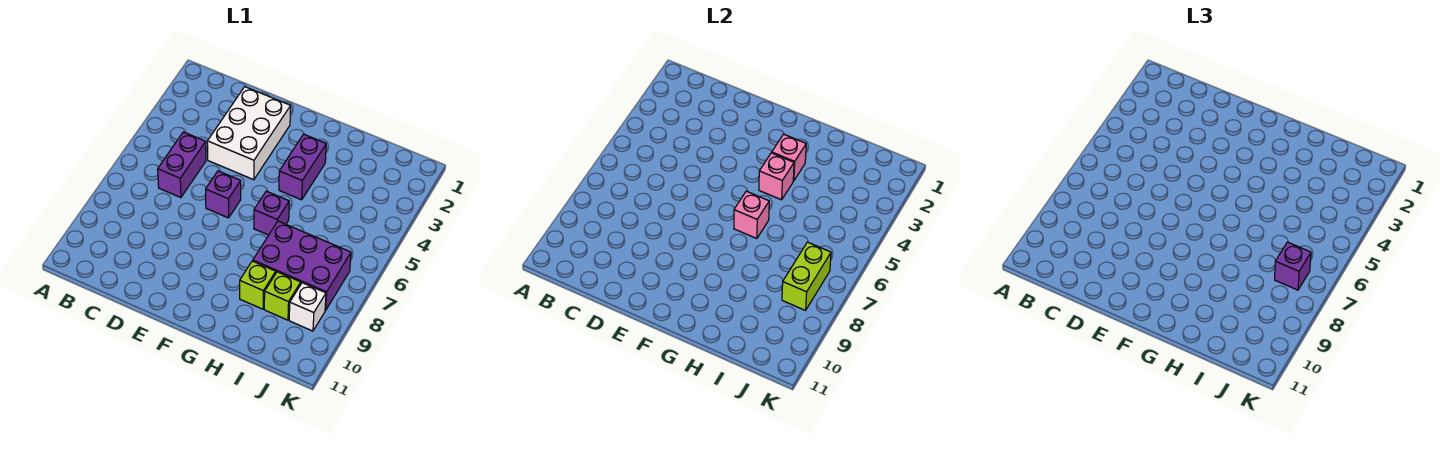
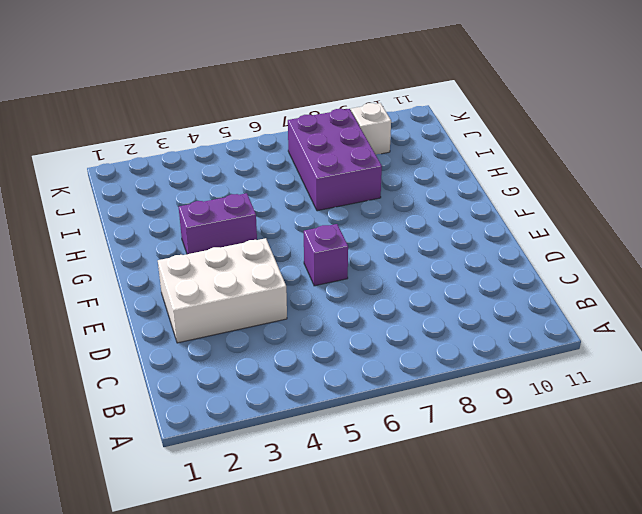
none -> purple 1x2 brick [158,132,206,198]
none -> purple 1x1 brick [254,191,289,235]
none -> lime 1x1 brick [240,261,276,309]

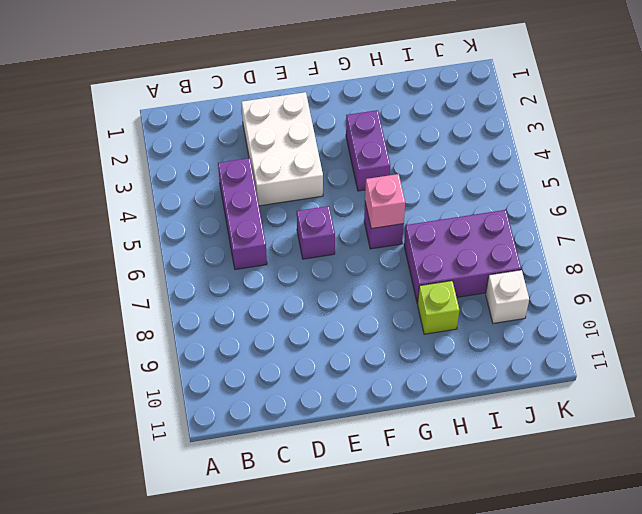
purple 1x3 brick [218,158,267,269] -> purple 1x2 brick [158,132,206,198]
none -> lime 1x1 brick [264,272,301,320]
none -> pink 1x1 brick [772,134,806,181]
none -> pink 1x1 brick [759,153,794,200]

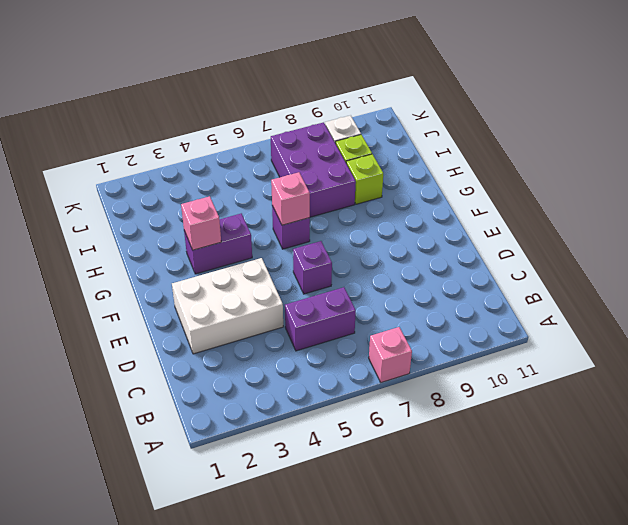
pink 1x1 brick [369,327,412,383] -> pink 1x1 brick moved to [759,153,794,200]
none -> lime 1x2 brick [782,242,831,310]
none -> purple 1x1 brick [1275,242,1311,290]

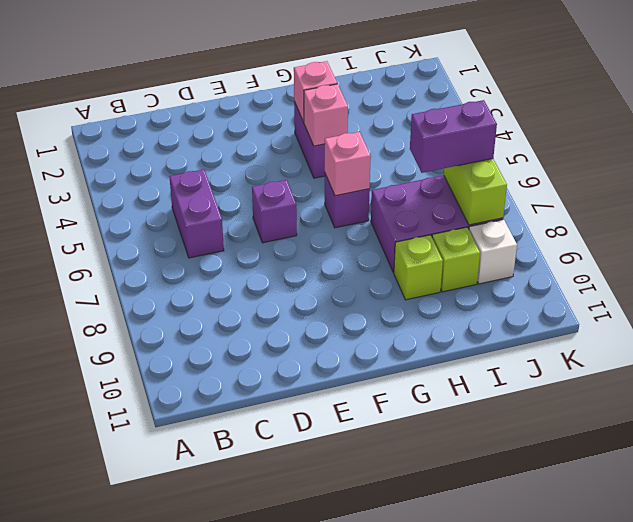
purple 1x2 brick [410,100,497,173] -> purple 1x1 brick [1275,242,1311,290]
none -> white 2x3 brick [207,87,291,180]

